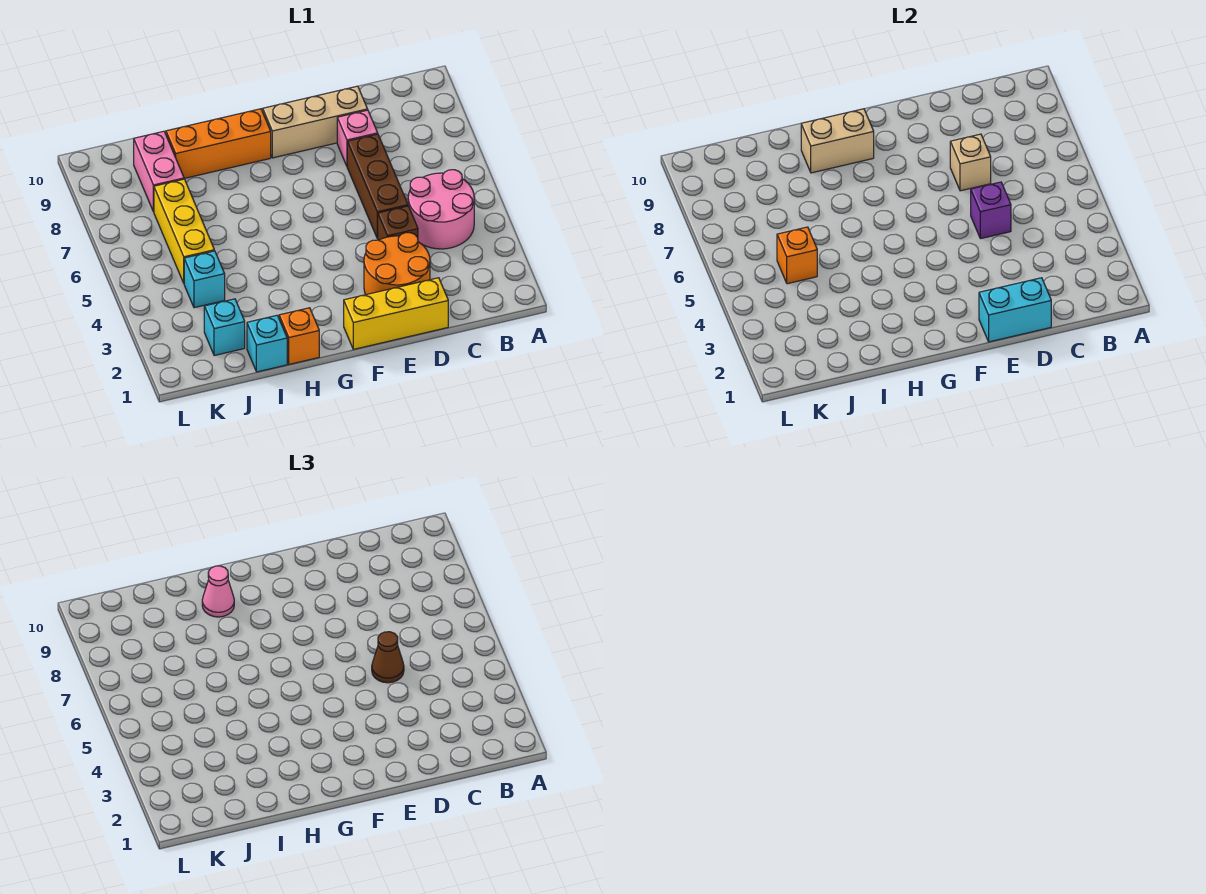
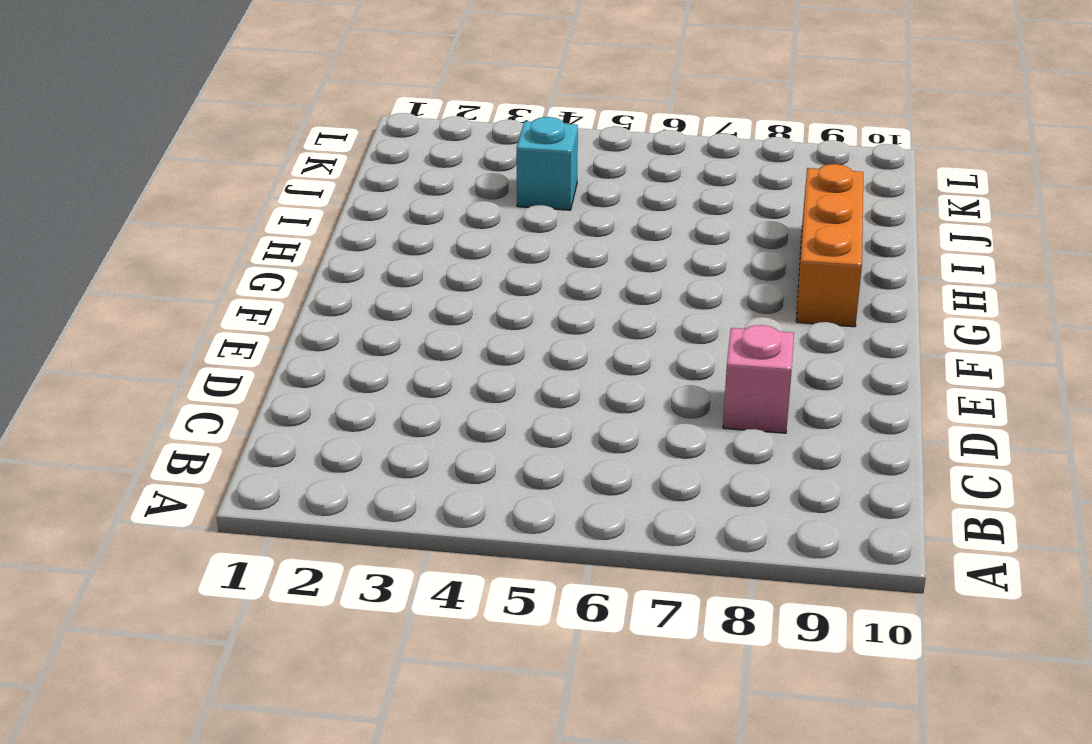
none -> pink 2x2 round brick [408,170,474,249]
none -> yellow 1x3 brick [344,278,448,349]
none -> orange 2x2 round brick [364,233,430,295]

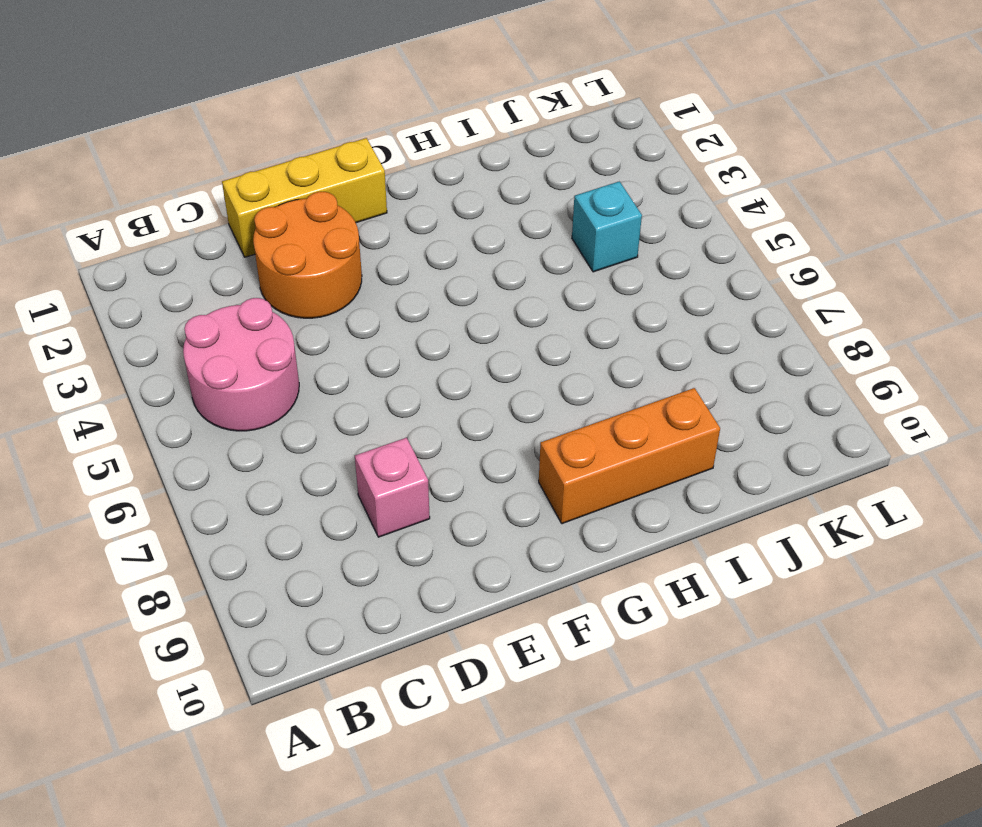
none -> brown 1x1 brick [377,206,418,240]
none -> brown 1x3 brick [347,134,408,238]
none -> tan 1x3 brick [263,86,368,158]

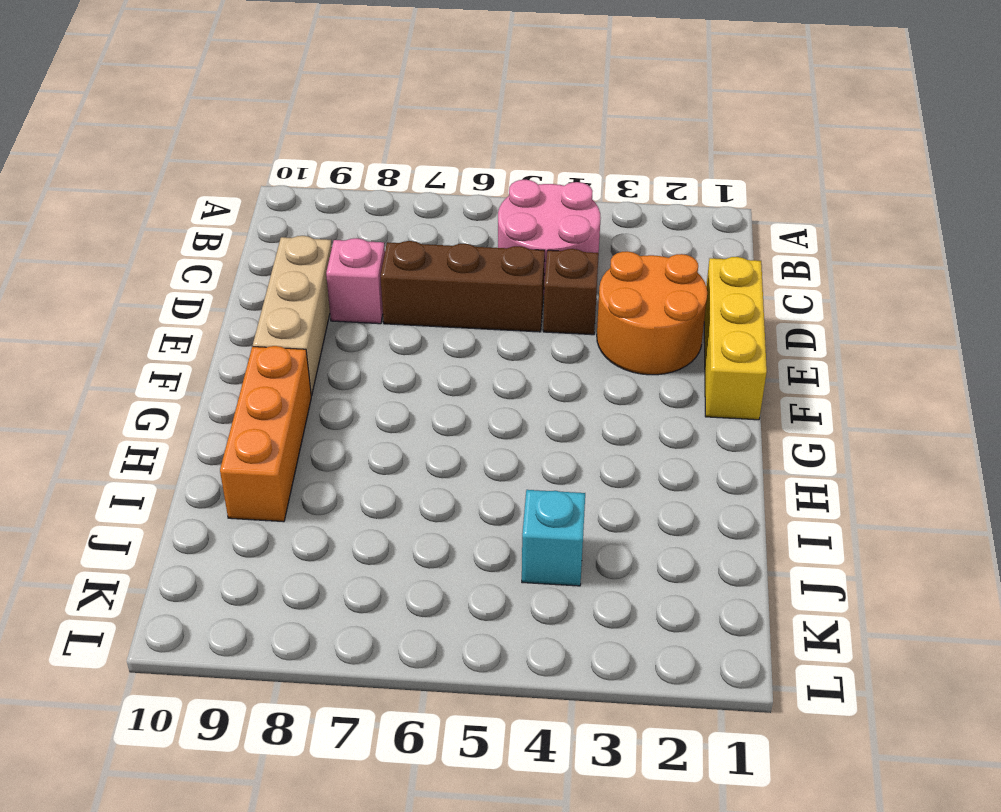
none -> orange 1x1 brick [279,308,319,364]
none -> cyan 1x1 brick [247,315,287,372]
none -> cyan 1x1 brick [204,299,245,356]

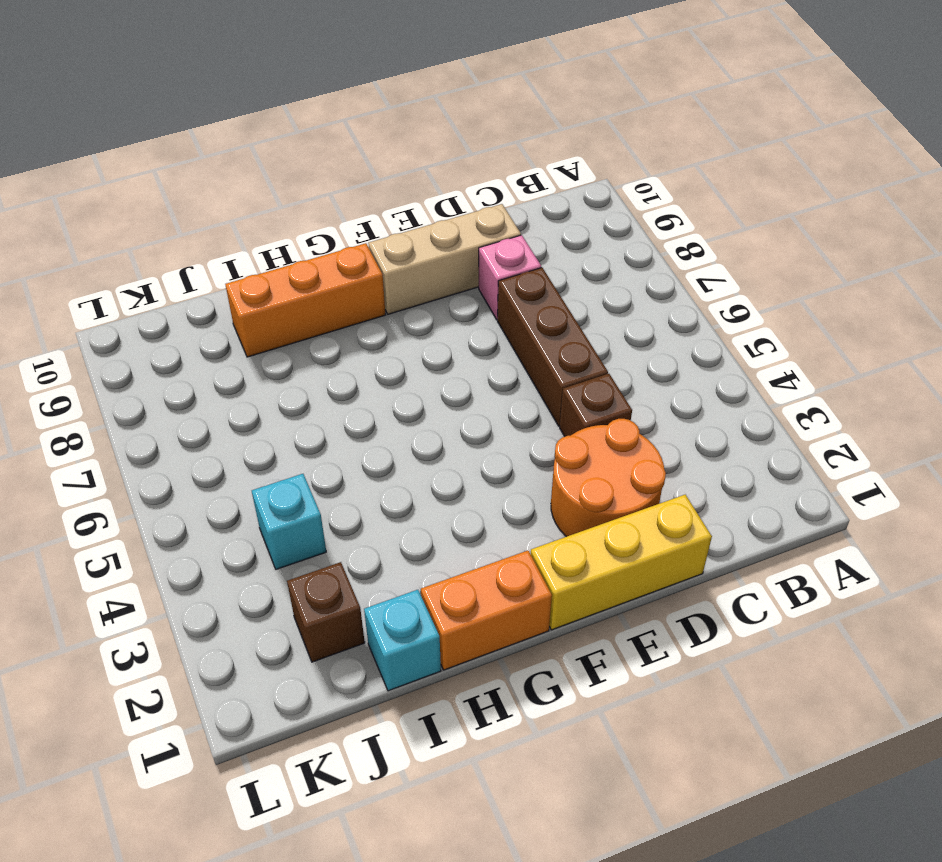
orange 1x2 brick [421,551,552,670] -> orange 1x1 brick [279,308,319,364]
brown 1x1 brick [287,562,365,662] -> cyan 1x1 brick [204,299,245,356]
none -> pink 2x2 round brick [408,170,474,249]
none -> yellow 1x3 brick [154,179,214,283]
none -> pink 1x2 brick [134,131,184,212]

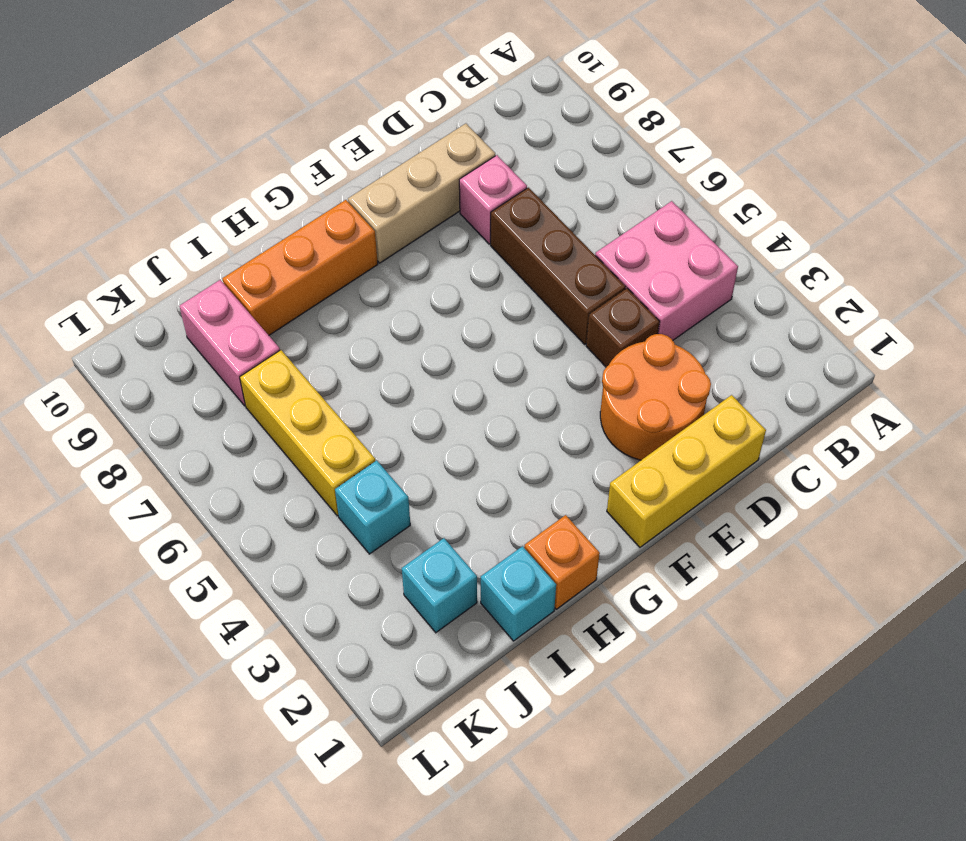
pink 2x2 brick [595,201,738,340] -> pink 2x2 round brick [408,170,474,249]
none -> cyan 1x2 brick [979,278,1051,342]
none -> purple 1x1 brick [971,182,1011,239]
none -> tan 1x1 brick [950,134,991,191]

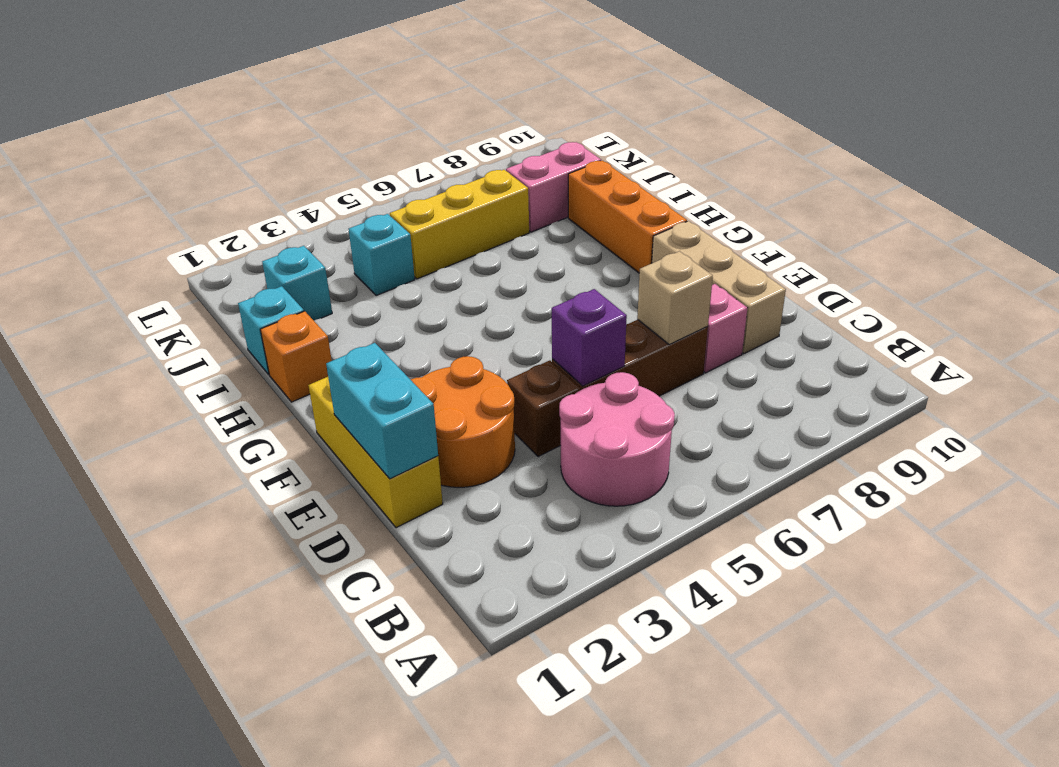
none -> tan 1x2 brick [801,109,874,173]
none -> orange 1x1 brick [777,227,817,284]
none -> brown 1x1 cone [372,632,404,683]

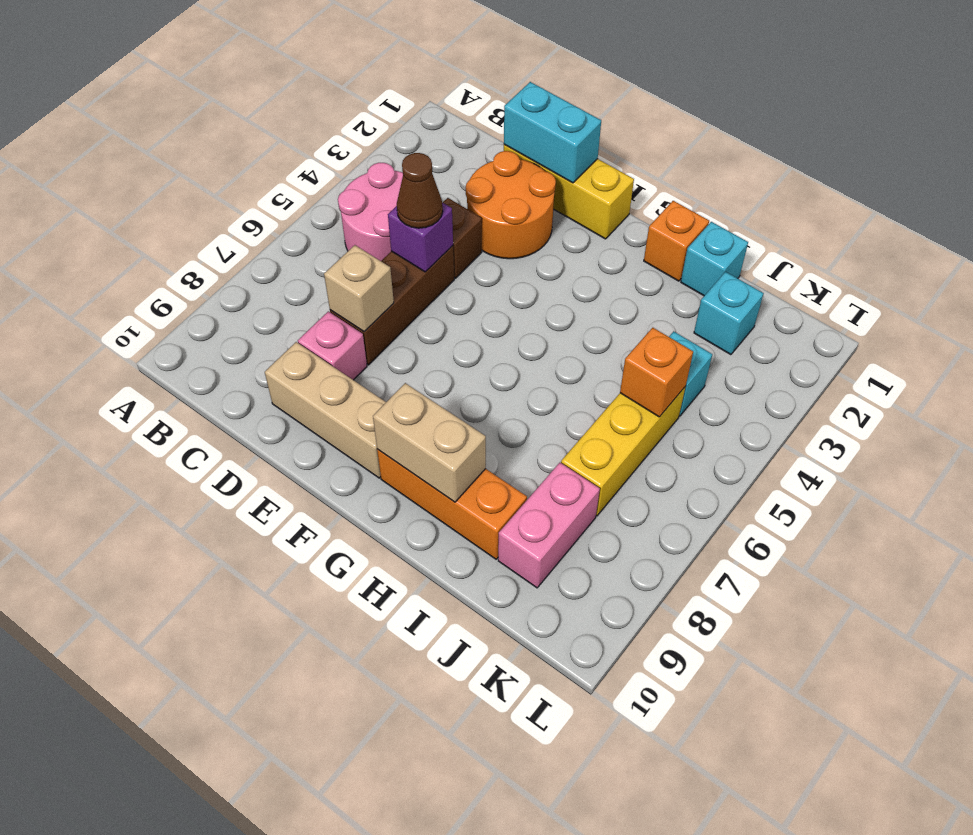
none -> pink 1x1 cone [202,566,234,617]

